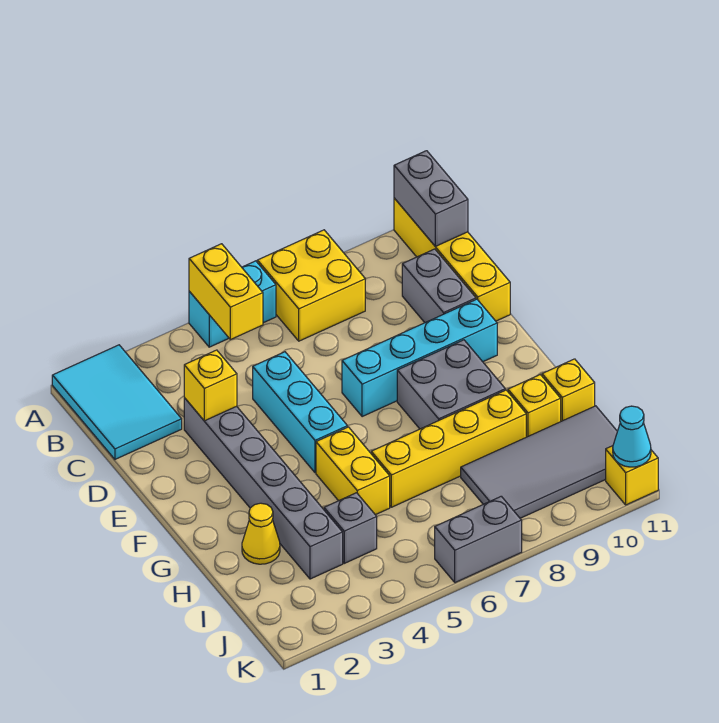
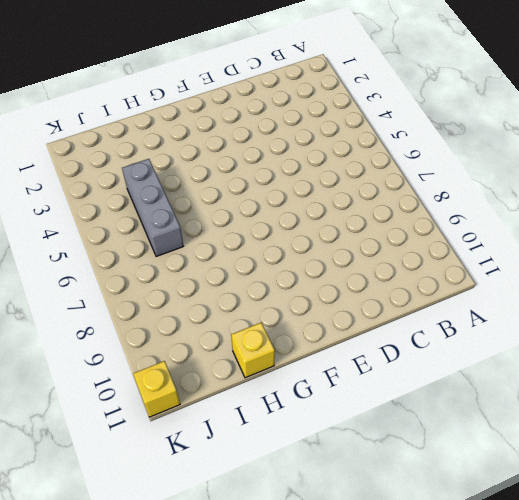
grey 1x3 brick [122,159,183,257] -> grey 1x1 brick [324,493,377,563]
none -> cyan 2x3 tile [52,345,182,459]
none -> cyan 1x2 brick [189,261,276,347]
none -> yellow 2x2 brick [257,230,365,341]

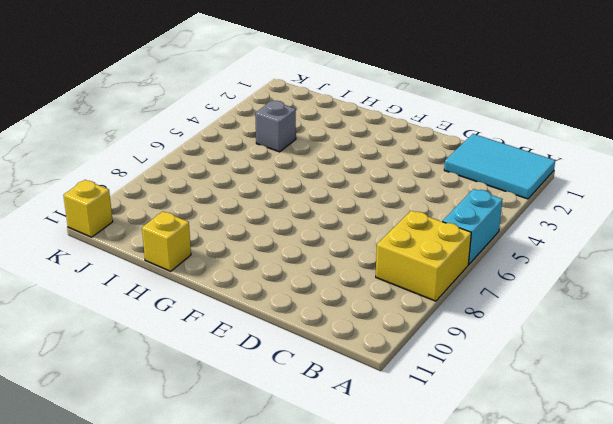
none -> yellow 1x4 brick [394,198,510,321]
none -> grey 1x2 brick [402,249,476,323]
none -> grey 1x6 brick [184,398,343,579]

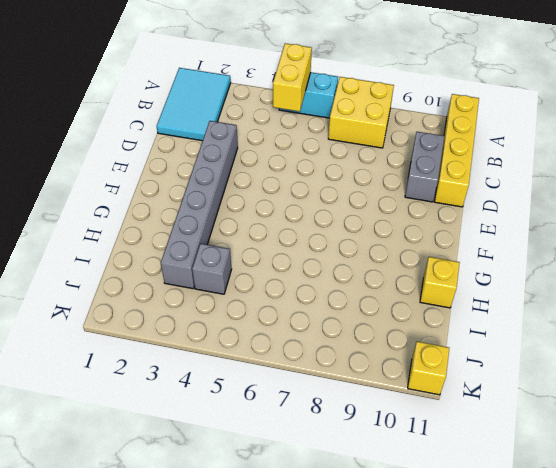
none -> cyan 1x3 brick [253,352,347,473]
none -> cyan 1x4 brick [342,299,497,417]
none -> grey 2x2 brick [397,340,505,429]

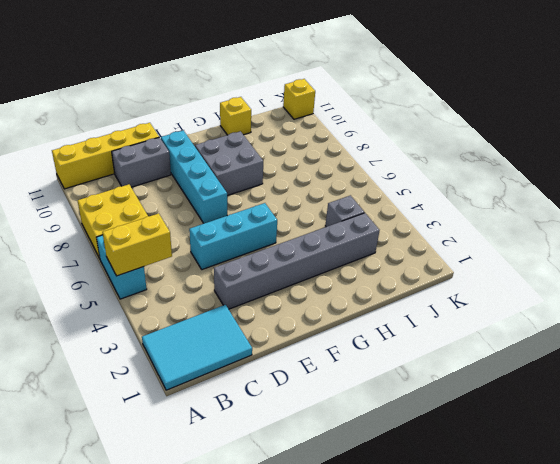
none -> yellow 1x2 brick [316,427,390,515]
none -> yellow 1x1 cone [242,503,280,564]
none -> yellow 1x4 brick [371,390,526,507]

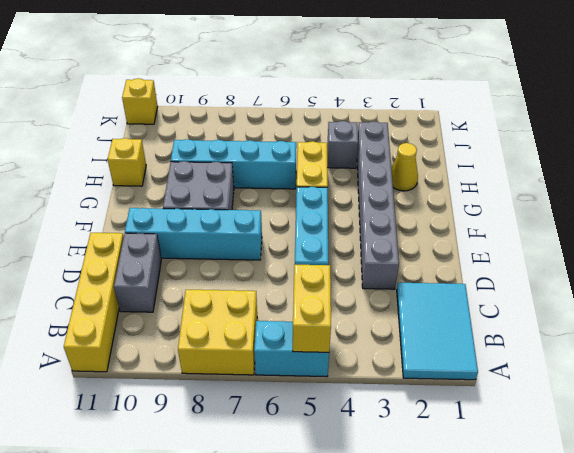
cyan 1x4 brick [171,139,296,189] -> yellow 1x4 brick [371,390,526,507]
none -> yellow 1x1 brick [508,375,561,437]
none -> grey 2x4 tile [461,406,617,518]
none -> grey 1x2 brick [435,496,522,583]

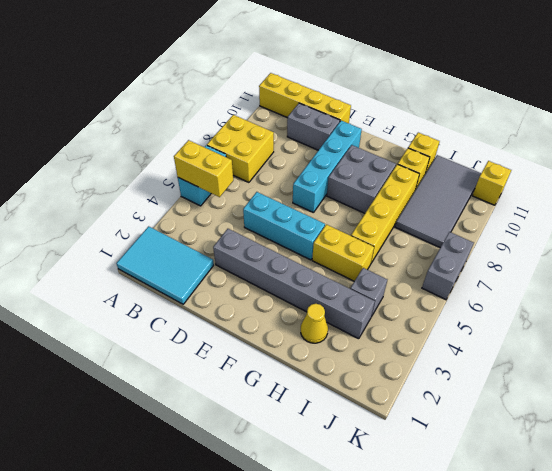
none -> grey 1x2 brick [394,151,468,246]
none -> yellow 1x1 brick [184,350,237,421]
none -> cyan 1x1 cone [613,406,651,467]

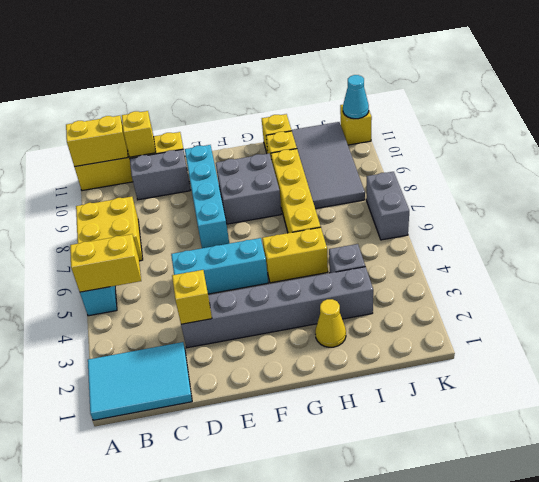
yellow 1x2 brick [66,116,128,167] -> grey 1x2 brick [394,151,468,246]
yellow 1x1 brick [122,111,156,157] -> none

